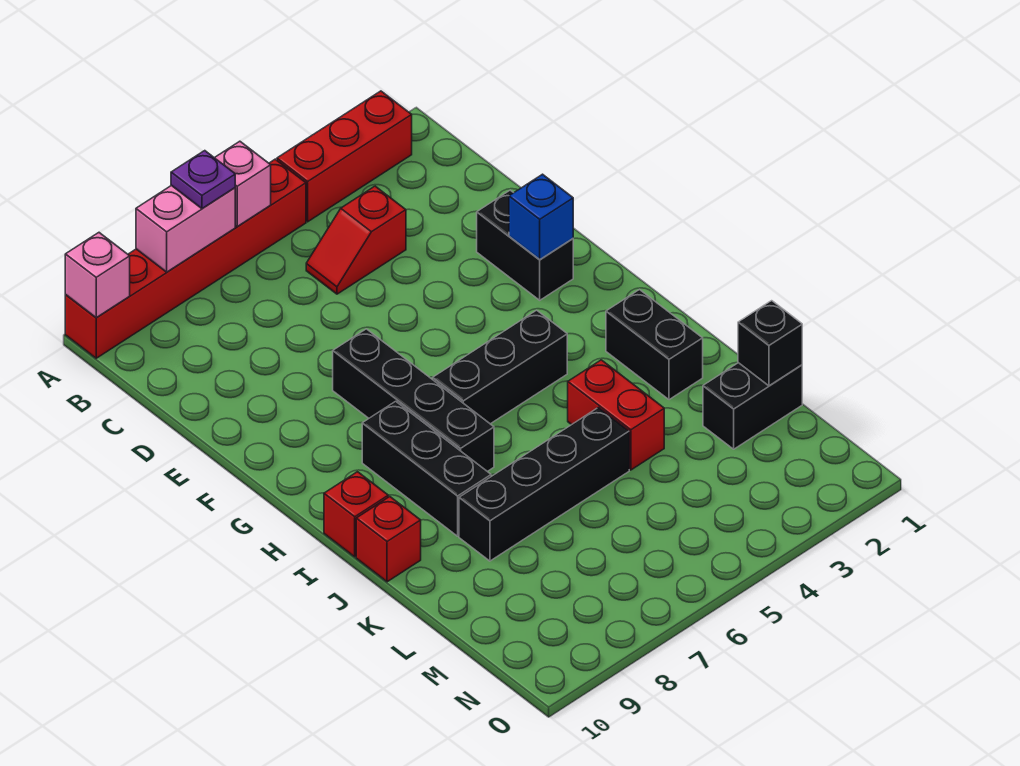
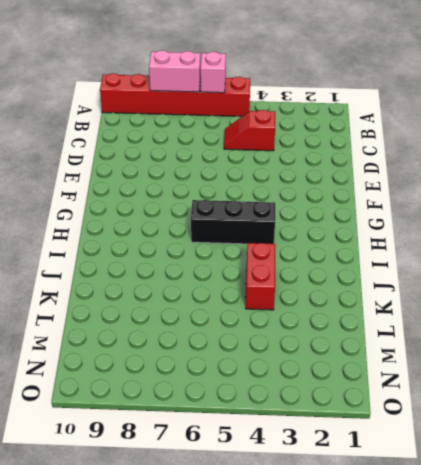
none -> red 1x3 brick [277,91,412,222]
none -> black 1x2 brick [477,190,573,300]
none -> black 1x4 brick [333,329,494,471]

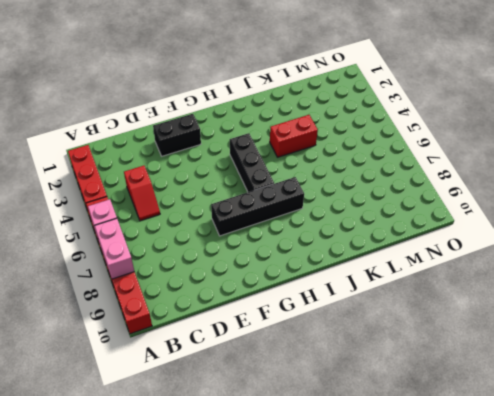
none -> black 1x3 brick [362,401,491,536]
none -> black 1x2 brick [606,290,703,400]
none -> red 1x1 brick [324,472,388,557]

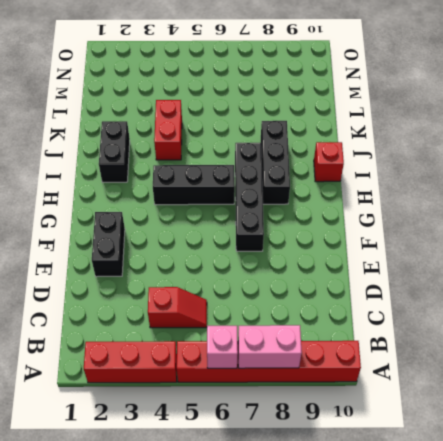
none -> red 1x1 brick [356,497,421,582]
none -> black 1x4 brick [459,408,629,561]
none -> black 1x2 brick [703,363,802,449]

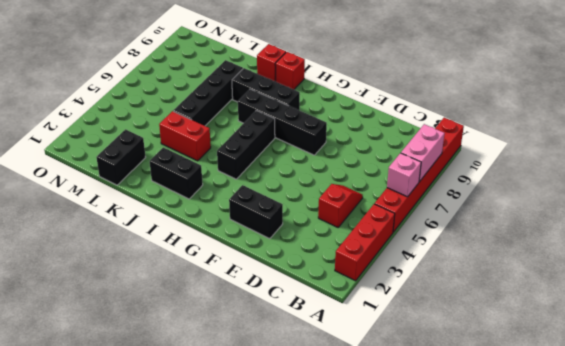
none -> pink 1x1 brick [65,233,130,318]
none -> blue 1x1 brick [509,174,573,260]
none -> black 1x1 brick [738,301,802,386]

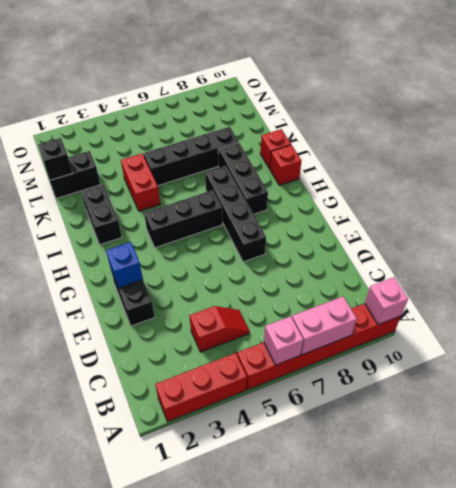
none -> purple 1x1 plate [171,151,235,209]

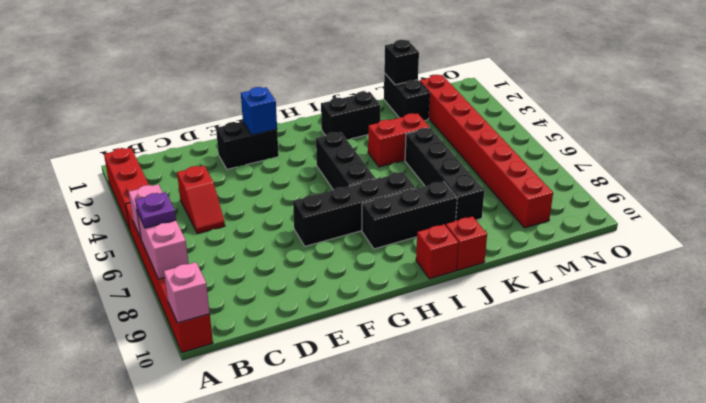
red 1x8 brick [420,75,553,228] -> none

